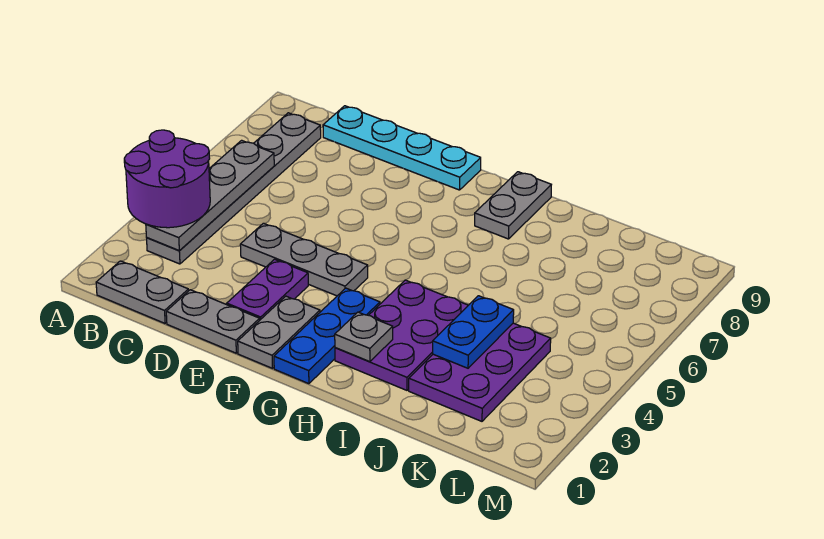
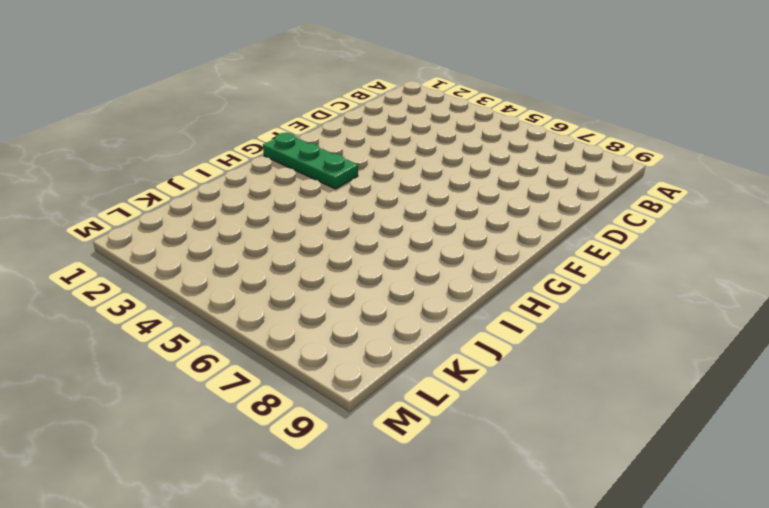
green 1x3 plate [263,133,358,189] -> blue 1x3 plate [274,288,380,384]
none -> grey 1x2 plate [96,261,189,323]
none -> grey 1x6 plate [147,113,321,264]
none -> cyan 1x4 plate [323,106,481,190]

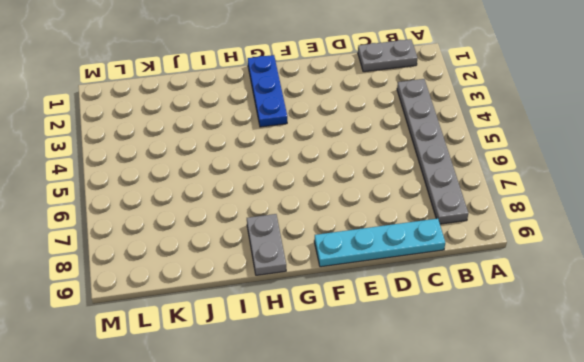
none -> grey 1x2 plate [166,290,260,353]
none -> grey 1x3 plate [240,223,368,296]
none -> purple 1x2 plate [227,259,308,320]

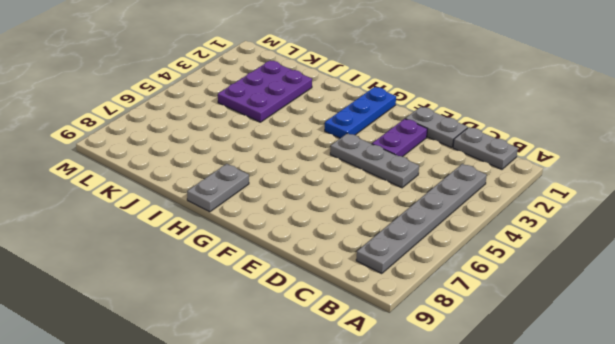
none -> cyan 1x4 plate [323,106,481,190]
none -> grey 1x2 plate [238,296,320,368]
none -> purple 2x3 plate [335,280,468,390]

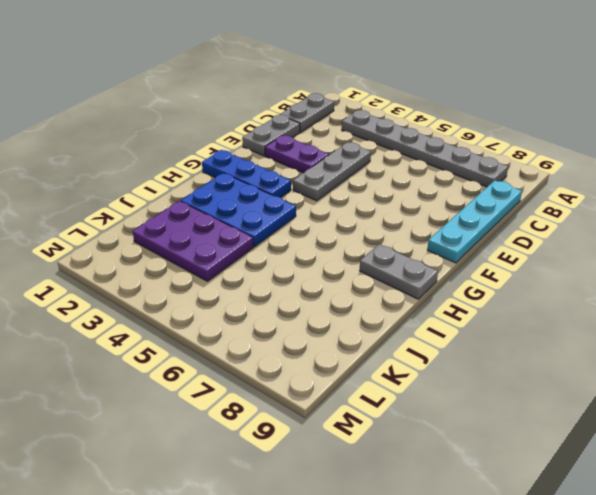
blue 2x3 plate [181,173,296,247] -> purple 2x3 plate [335,280,468,390]
none -> grey 1x2 plate [238,296,320,368]
none -> grey 1x4 plate [146,140,274,251]
none -> grey 1x1 plate [335,312,393,362]

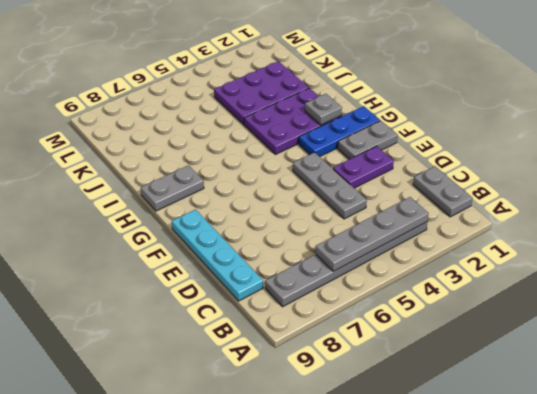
none -> grey 1x2 plate [166,290,260,353]
none -> blue 1x2 plate [433,296,514,368]
none -> purple 2x2 round brick [124,130,210,228]

